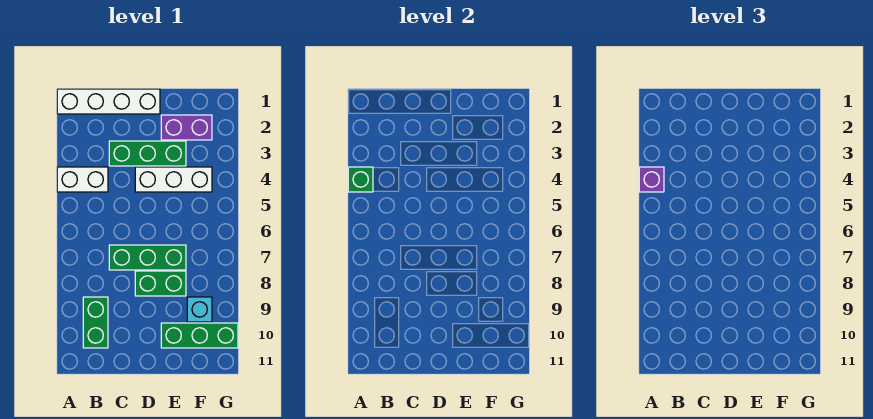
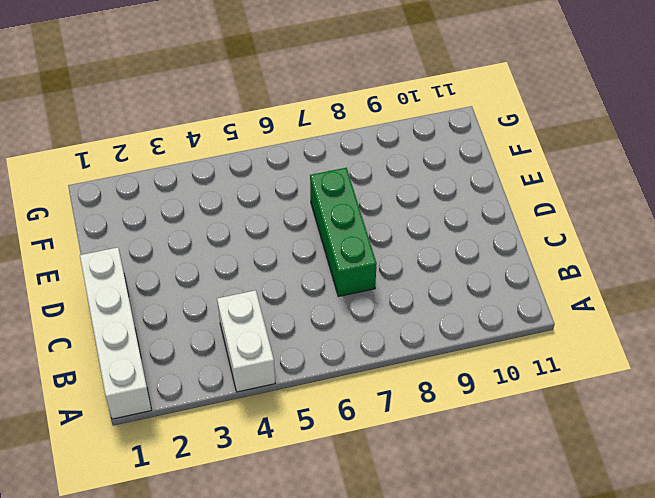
none -> green 1x2 brick [83,297,108,348]
none -> green 1x3 brick [109,141,186,166]
none -> white 1x3 brick [135,167,212,192]

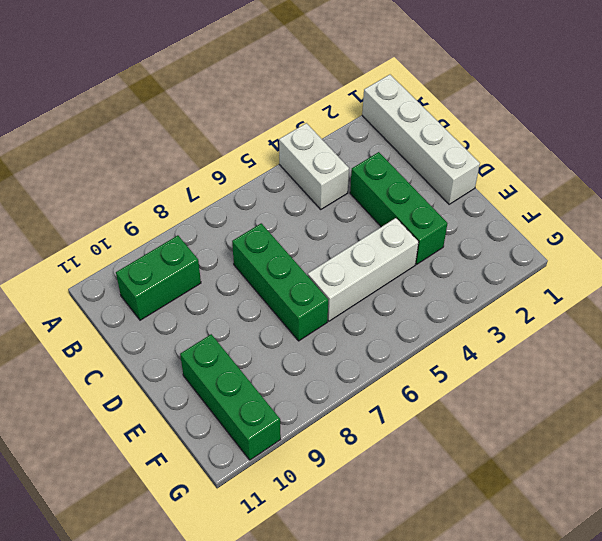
white 1x3 brick [308,218,419,321] -> white 1x3 brick turned to [135,167,212,192]
none -> green 1x2 brick [135,271,186,296]
none -> purple 1x2 brick [161,115,212,140]
none -> cyan 1x1 brick [187,297,212,322]

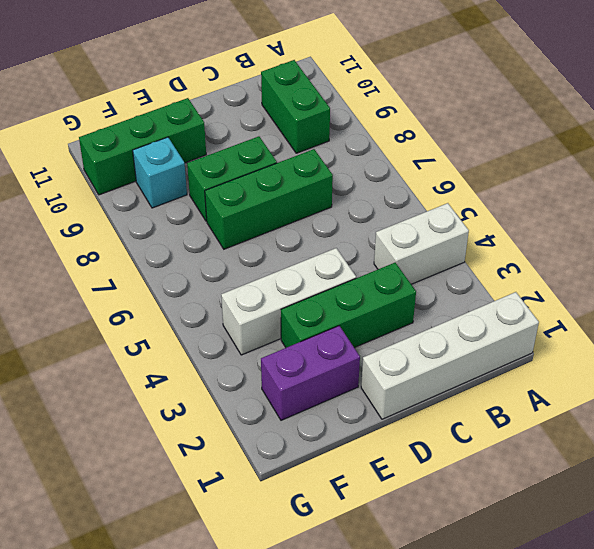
none -> green 1x1 brick [348,167,373,192]
none -> purple 1x1 brick [639,167,664,192]

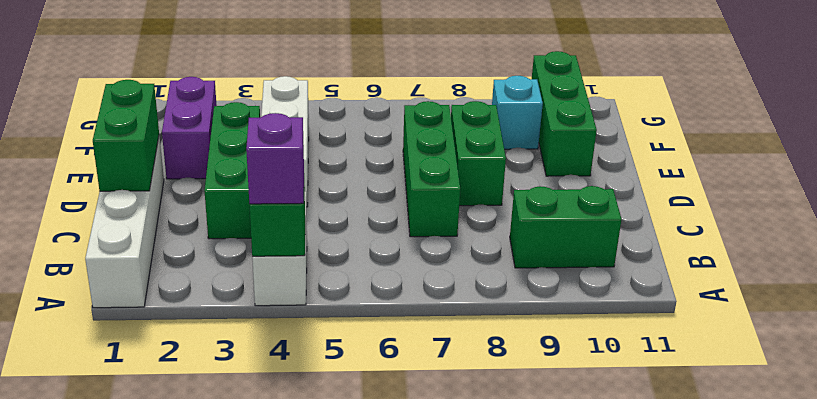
green 1x2 brick [93,80,159,191] -> none

